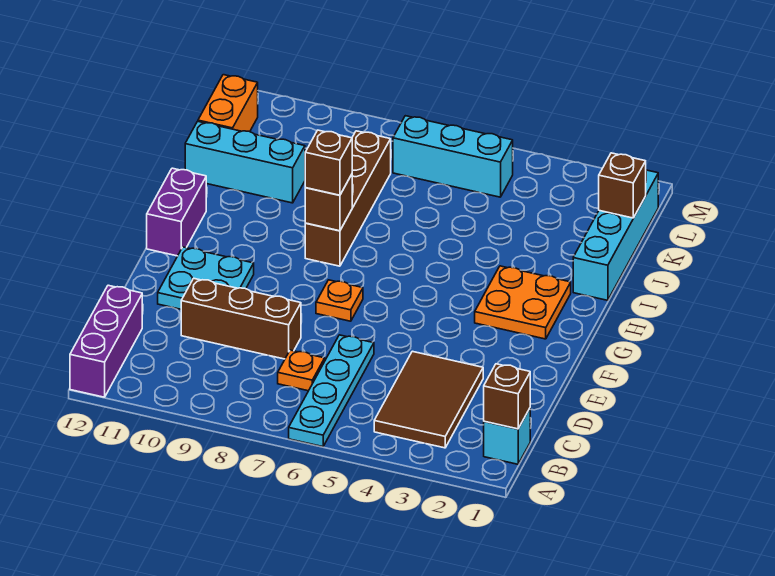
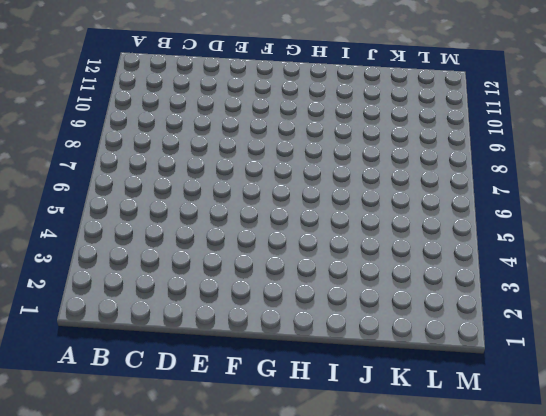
none -> cyan 1x4 plate [289,335,374,447]
none -> purple 1x3 brick [70,285,142,397]
none -> cyan 1x1 brick [484,409,530,464]

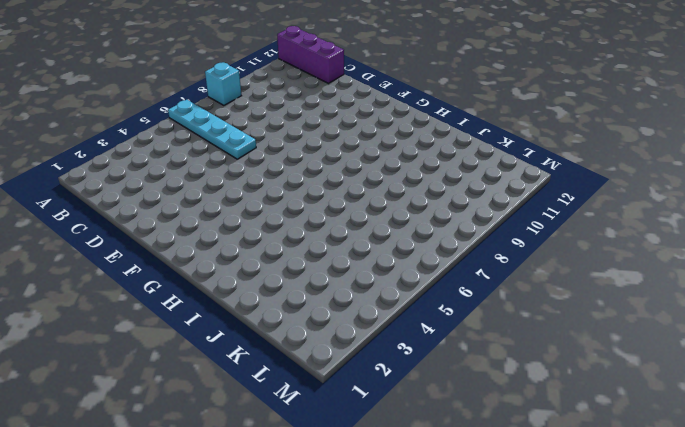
cyan 1x1 brick [205,63,241,105] -> cyan 1x1 brick moved to [484,409,530,464]
none -> brown 2x3 tile [374,351,483,448]
none -> orange 1x1 plate [278,350,325,391]
none -> brown 1x3 brick [181,278,301,359]

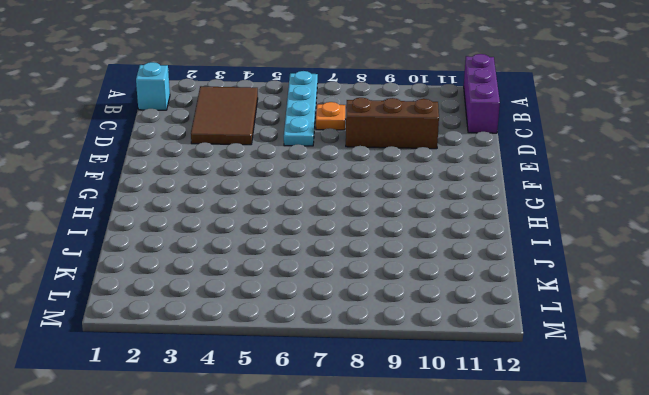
none -> cyan 2x2 plate [158,247,254,309]
none -> orange 1x1 plate [316,280,363,321]
none -> orange 2x2 plate [475,266,571,339]

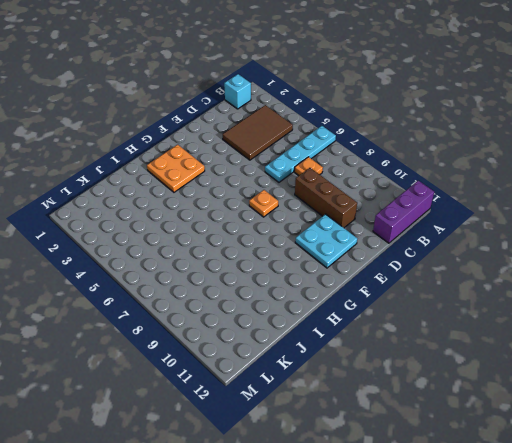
none -> purple 1x2 brick [147,168,206,256]
none -> brown 1x4 brick [305,131,391,266]
none -> cyan 1x4 brick [573,170,658,300]

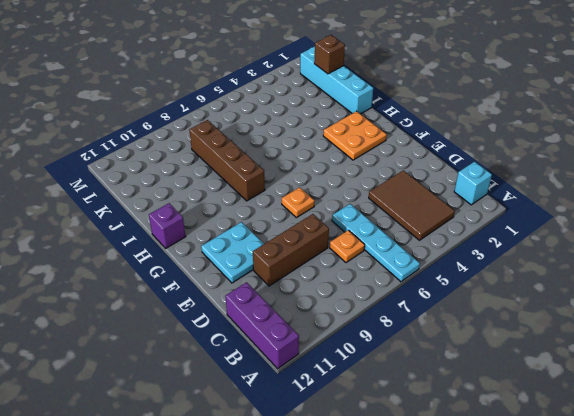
purple 1x1 brick [149,203,186,248] -> purple 1x2 brick [147,168,206,256]
none -> cyan 1x3 brick [185,121,305,203]
none -> orange 1x2 brick [198,75,258,132]
none -> cyan 1x3 brick [393,116,513,197]

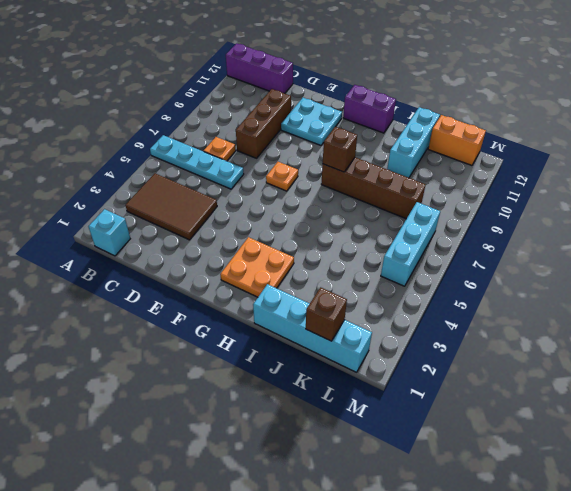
none -> brown 1x1 brick [484,364,530,429]
none -> brown 1x1 brick [305,130,352,195]

